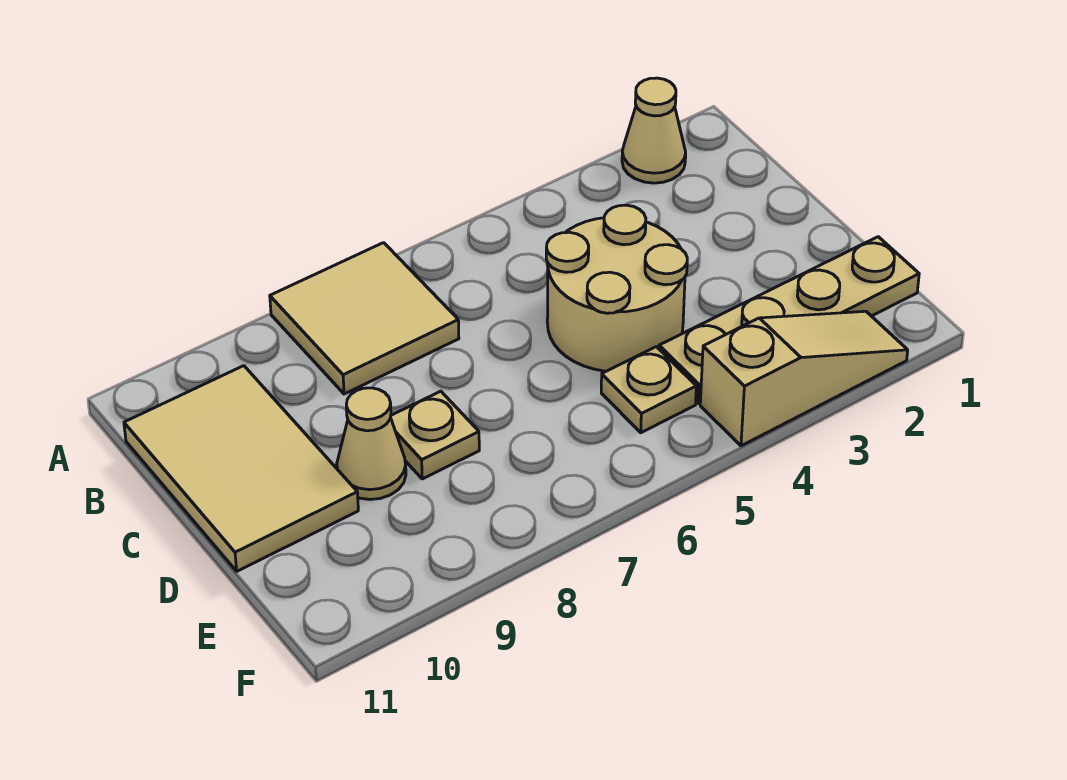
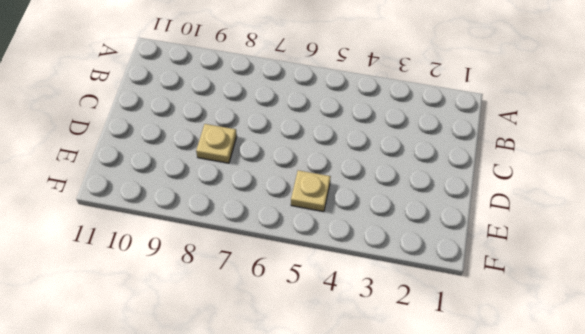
none -> tan 1x1 cone [622,78,686,183]
none -> tan 2x2 tile [270,243,459,394]

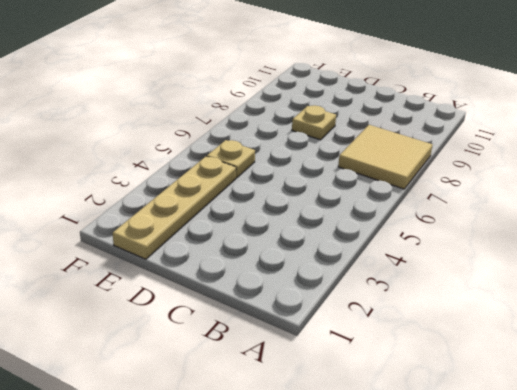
none -> tan 1x1 cone [622,78,686,183]
none -> tan 2x3 tile [124,366,358,571]

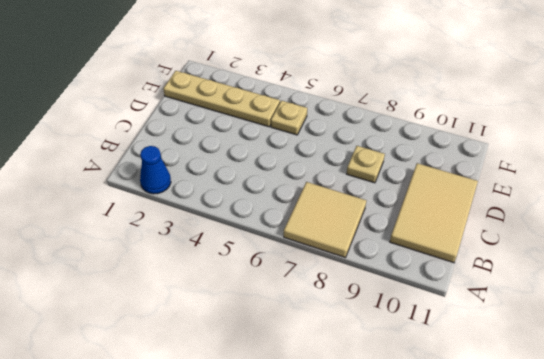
blue 1x1 cone [140,146,171,194] -> tan 1x1 cone [622,78,686,183]
none -> tan 2x2 round brick [546,205,687,371]
none -> tan 1x1 cone [337,388,406,500]

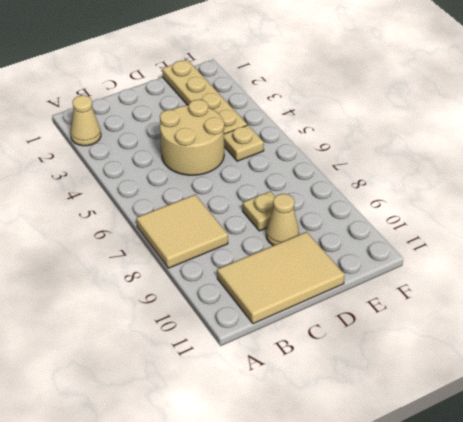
none -> tan 1x3 slope [700,311,908,446]

